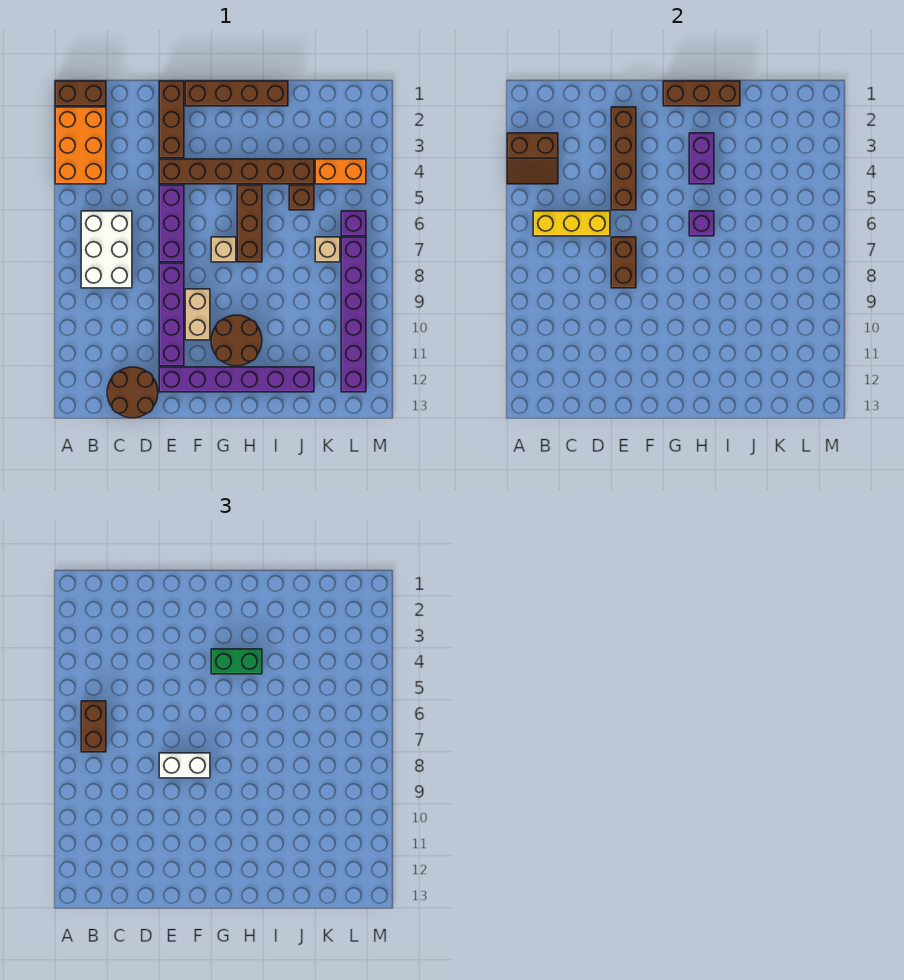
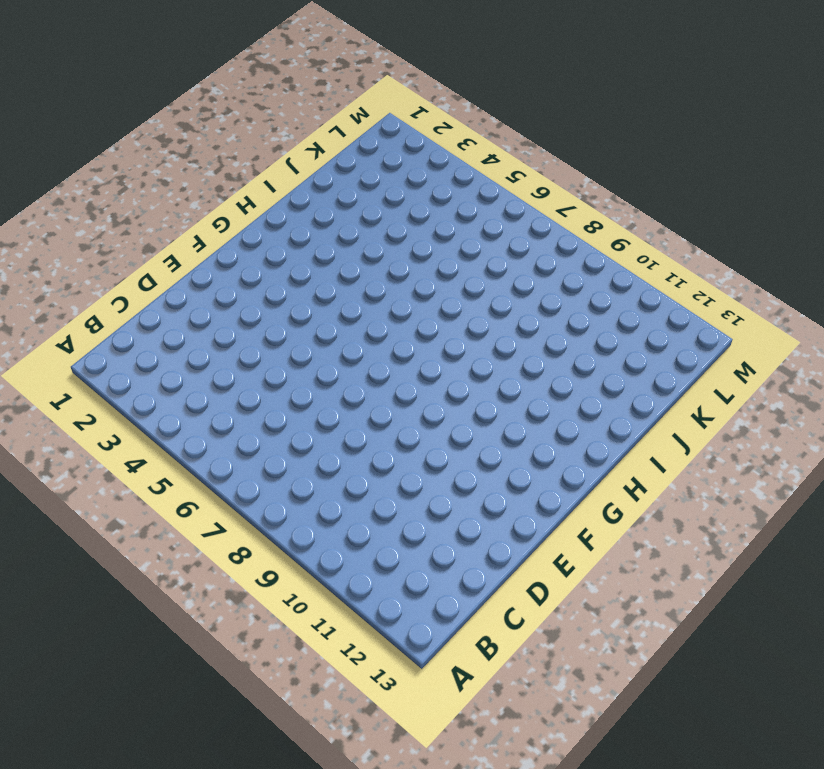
none -> brown 1x2 brick [55,81,106,106]
none -> orange 2x3 brick [55,107,106,184]
none -> white 2x3 brick [81,211,132,288]

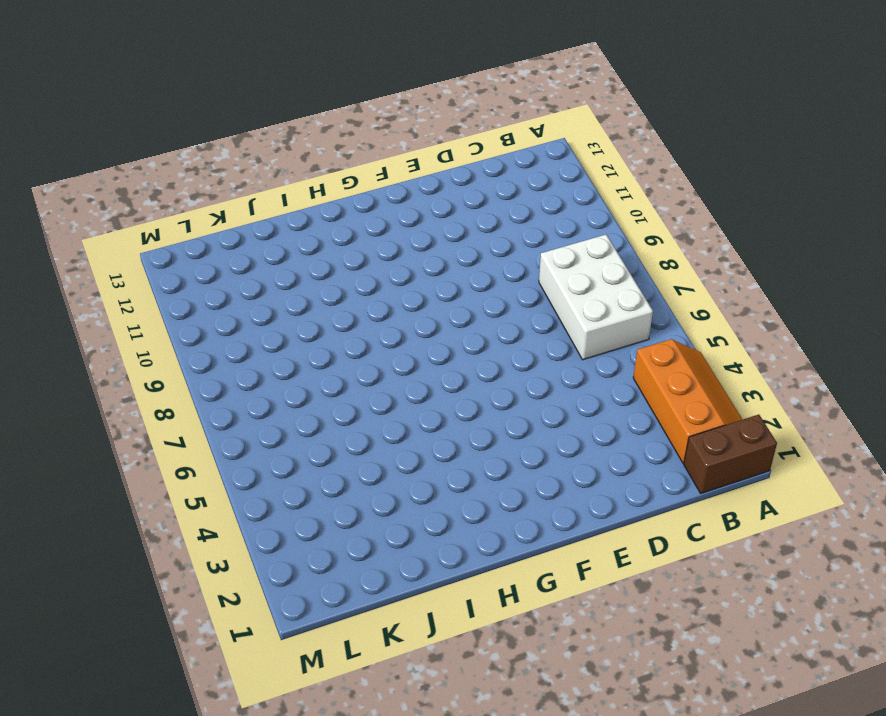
orange 2x3 slope [633,339,743,463] -> orange 2x3 brick [55,107,106,184]
none -> brown 2x2 round brick [107,367,158,418]
none -> brown 1x3 brick [159,81,184,158]
none -> brown 1x6 brick [159,159,314,184]

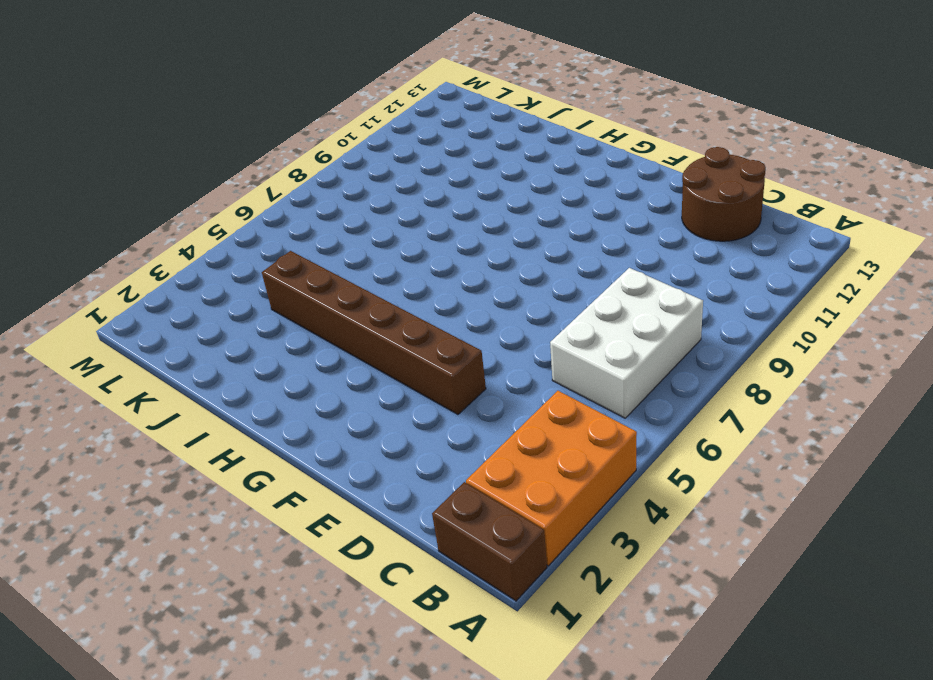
none -> brown 1x3 brick [159,81,184,158]
none -> purple 1x3 brick [159,185,184,262]
none -> purple 1x4 brick [159,263,184,366]

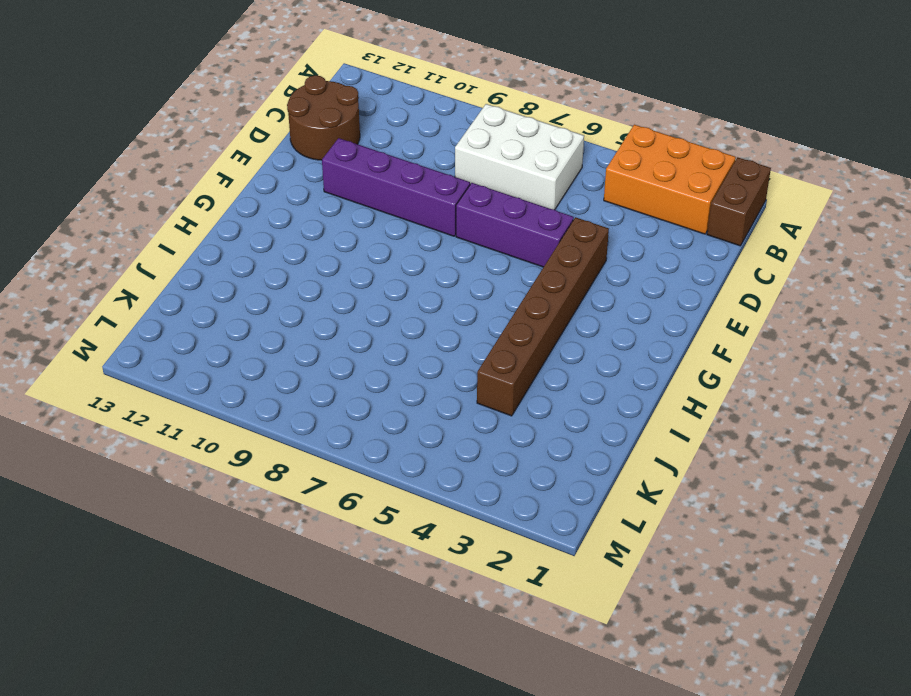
none -> brown 1x3 brick [159,81,184,158]
none -> purple 1x6 brick [159,367,314,392]
none -> brown 1x4 brick [185,81,288,106]

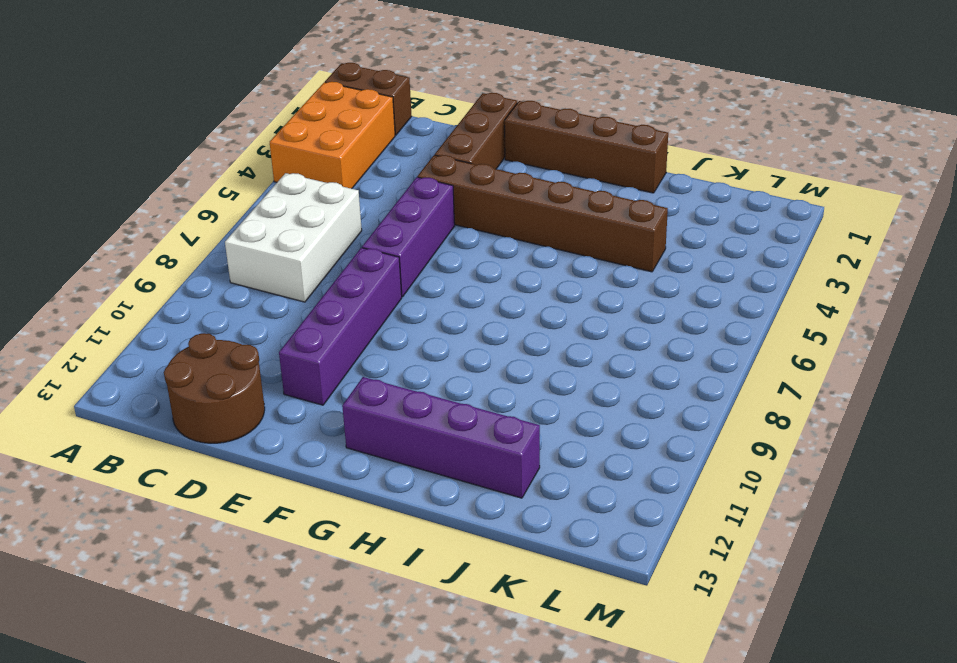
purple 1x4 brick [342,377,540,498] -> purple 1x6 brick [159,367,314,392]
none -> tan 1x2 brick [185,289,210,340]
none -> tan 1x1 brick [211,237,236,262]
none -> brown 2x2 round brick [211,315,262,366]

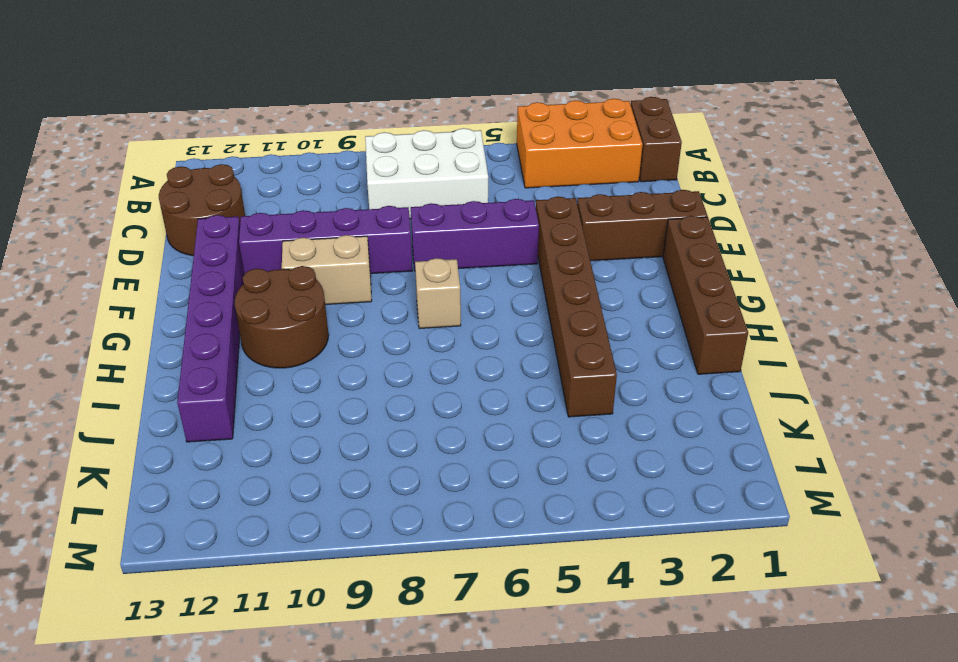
none -> brown 1x3 brick [237,185,262,262]
none -> brown 1x1 brick [289,185,314,210]
none -> orange 1x2 brick [315,159,366,184]

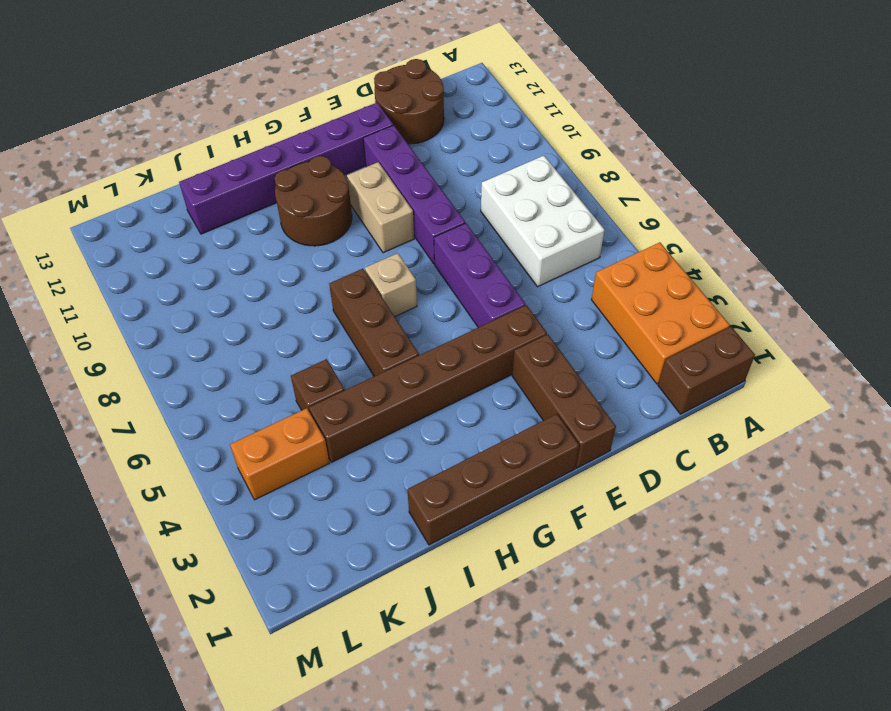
none -> tan 1x1 brick [315,237,340,262]
none -> purple 1x1 brick [341,211,366,236]
none -> purple 1x6 brick [341,237,366,392]

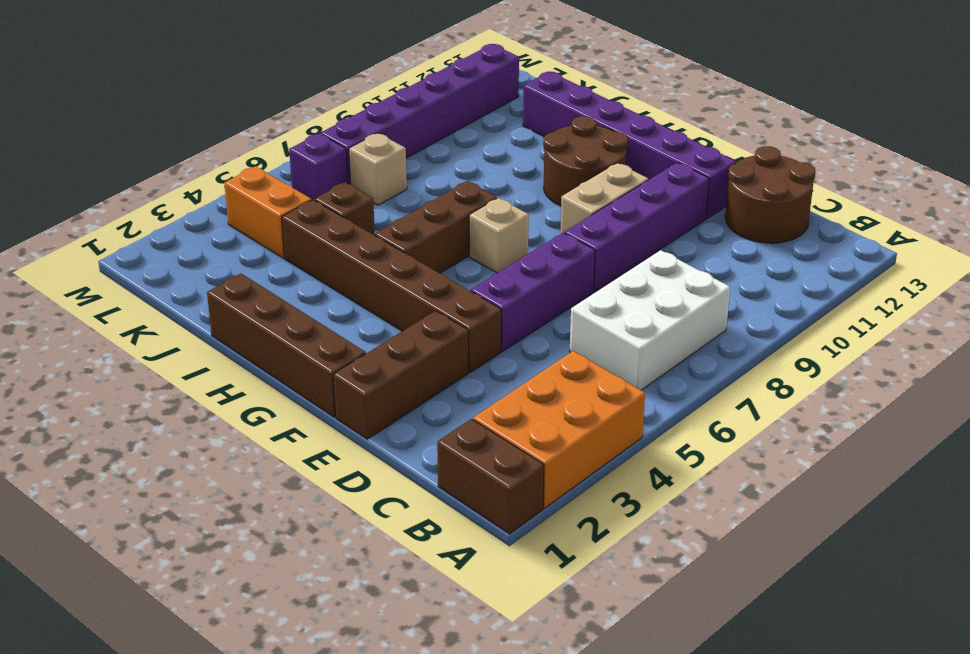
none -> brown 2x2 slope [507,133,558,184]
none -> yellow 1x3 brick [533,211,610,236]
none -> brown 1x4 brick [611,107,636,210]

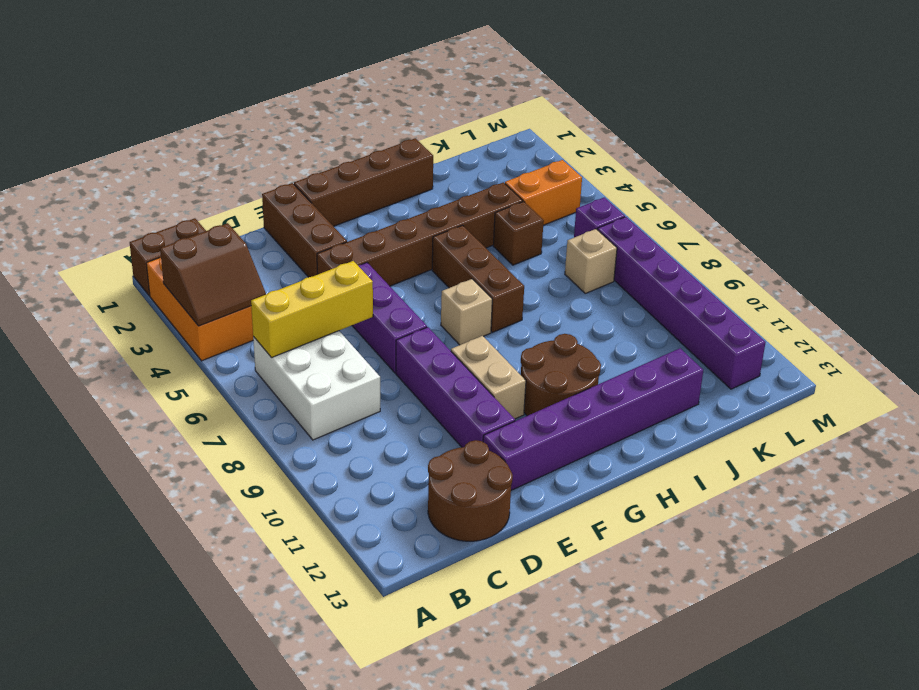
none -> brown 1x4 brick [611,107,636,210]
none -> brown 1x2 brick [611,237,636,288]
none -> brown 1x3 brick [663,81,740,106]

